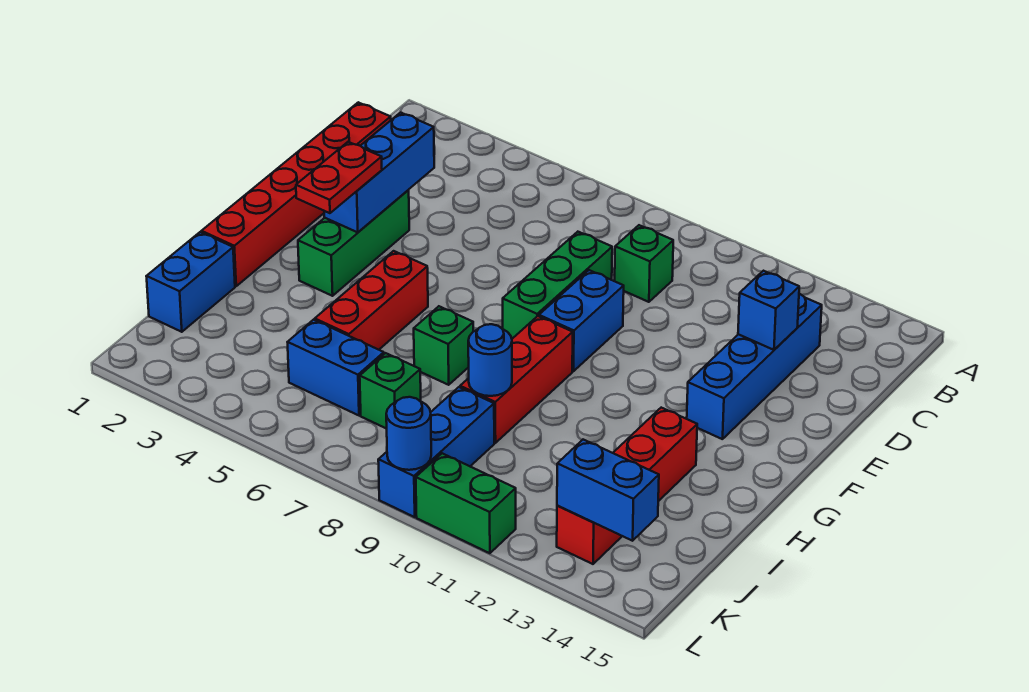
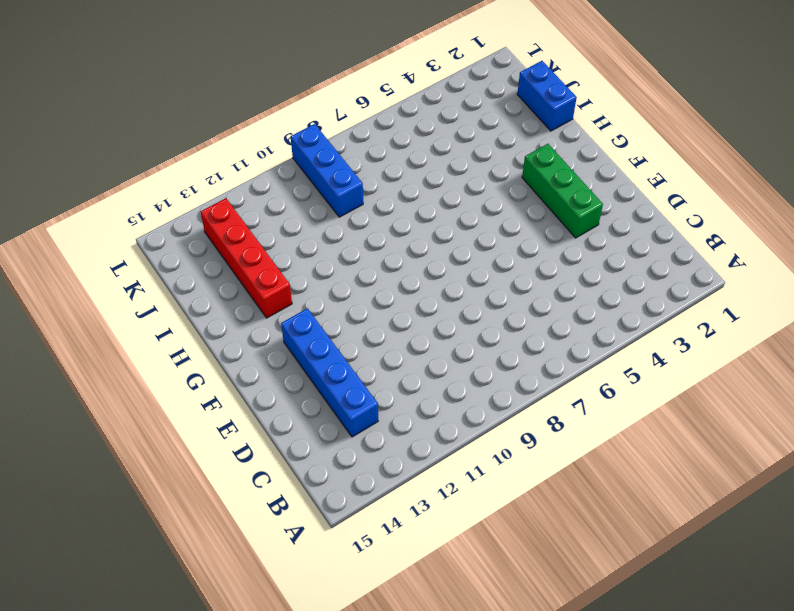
none -> red 1x6 brick [201,102,391,286]
none -> green 1x1 brick [615,225,673,302]
none -> green 1x3 brick [503,232,612,339]

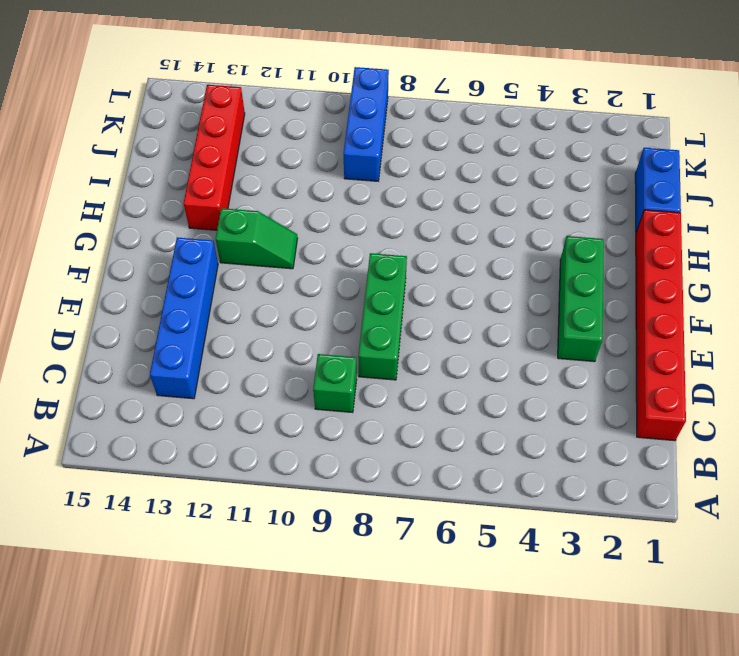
green 1x2 slope [216,208,298,269] -> none
none -> blue 1x2 brick [539,270,624,371]
none -> red 1x3 brick [315,251,428,350]
none -> red 1x3 brick [460,316,573,443]

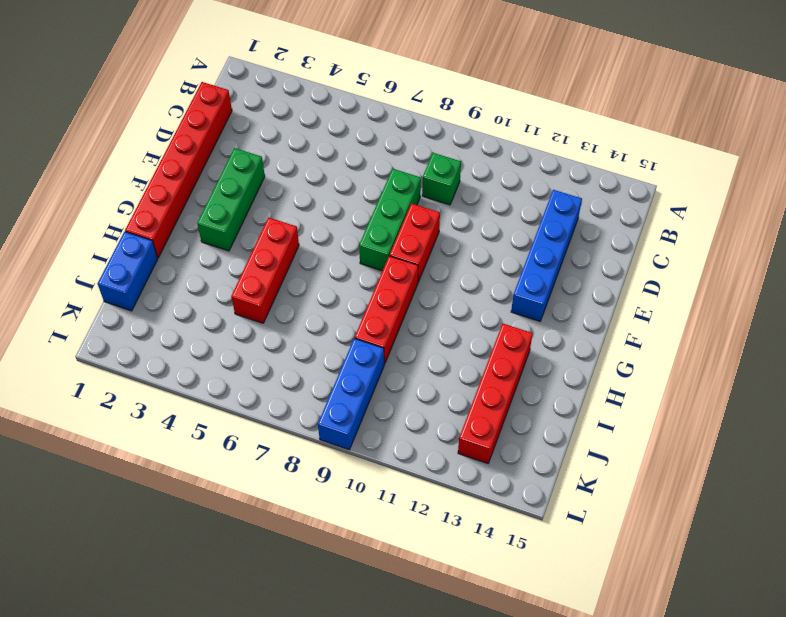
red 1x2 brick [390,204,440,282] -> blue 1x2 brick [539,270,624,371]
none -> green 1x1 brick [414,306,473,385]
none -> blue 1x2 brick [288,320,384,415]
none -> green 1x1 brick [360,353,421,429]

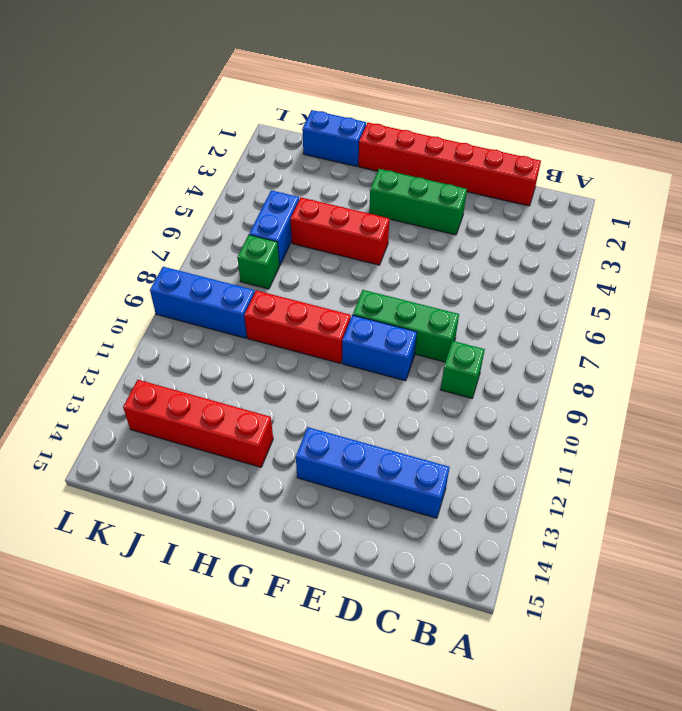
none -> green 1x1 brick [414,306,473,385]
none -> green 1x2 brick [416,453,516,553]
none -> blue 1x3 brick [324,112,434,232]

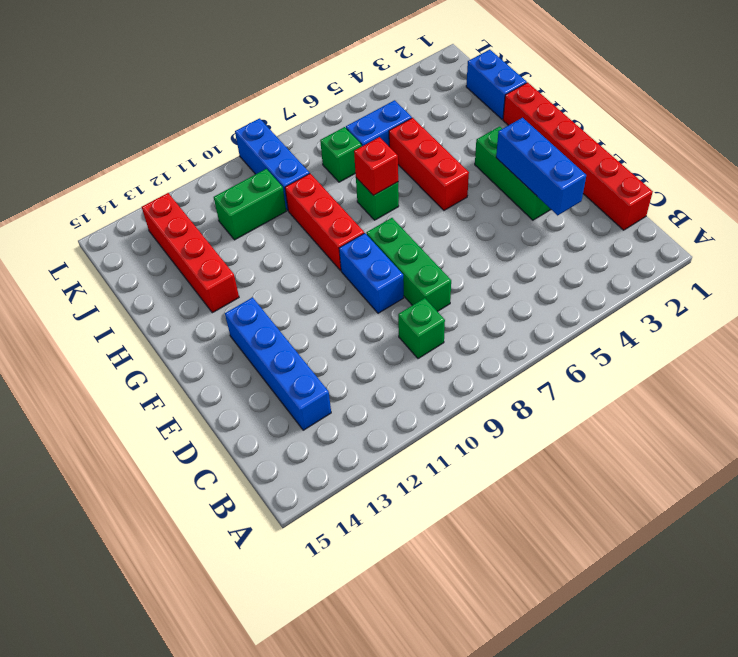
red 1x1 brick [354,137,398,196] -> none
green 1x2 brick [214,169,286,240] -> green 1x2 brick moved to [416,453,516,553]
none -> blue 1x1 brick [738,271,799,350]
none -> blue 1x1 round brick [468,324,512,396]
none -> blue 1x2 brick [557,440,659,541]

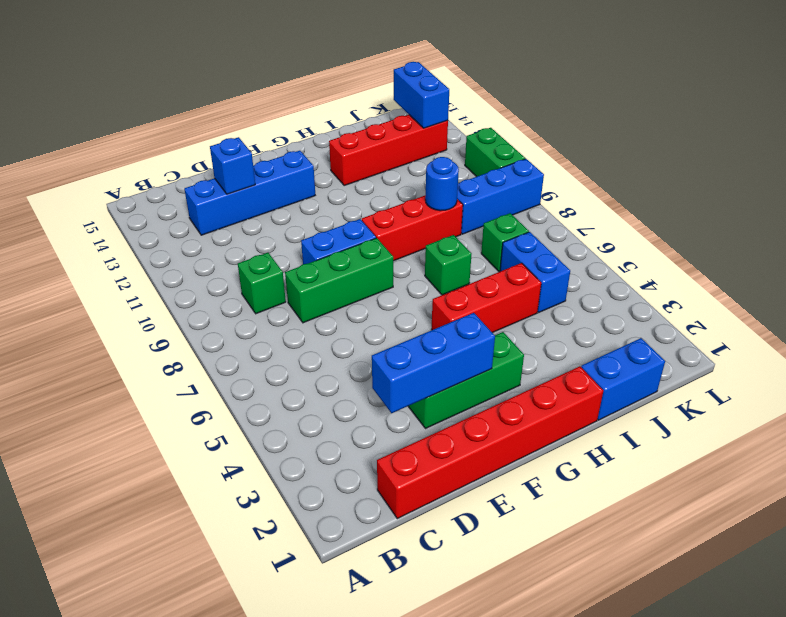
none -> blue 1x1 round brick [386,397,431,470]
none -> red 1x2 plate [296,142,382,213]

